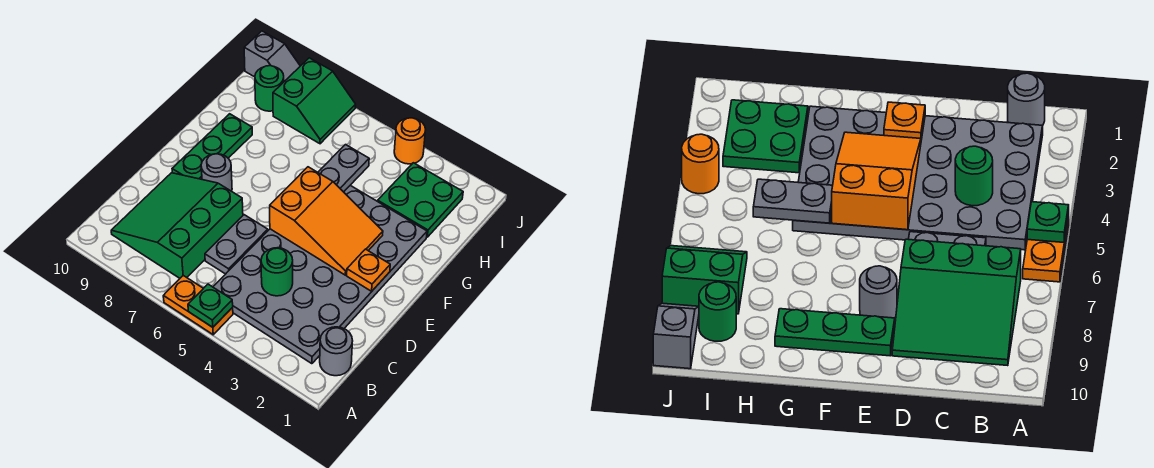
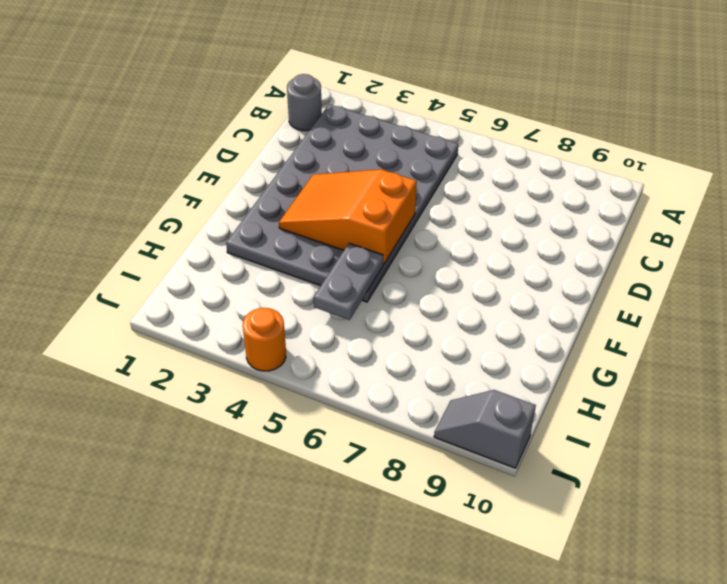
none -> orange 1x2 plate [163,276,233,335]
none -> green 3x3 slope [111,173,243,278]
none -> grey 1x2 plate [205,215,268,274]

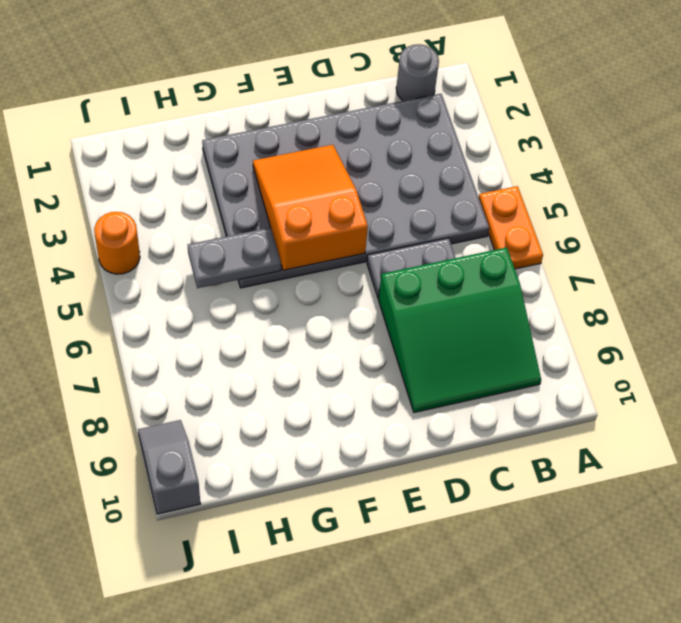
none -> grey 1x1 round brick [201,154,232,191]
none -> green 1x3 plate [172,114,252,179]
none -> green 2x2 plate [378,163,463,237]

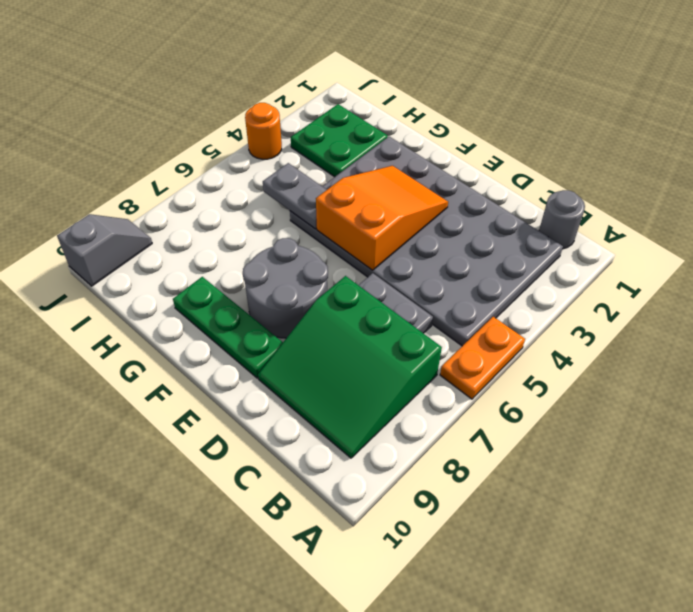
grey 2x2 round brick [243,238,328,338] -> grey 1x1 round brick [201,154,232,191]
none -> green 2x2 slope [273,58,356,144]
none -> green 1x1 round brick [255,66,284,111]
none -> green 1x1 plate [188,284,233,327]

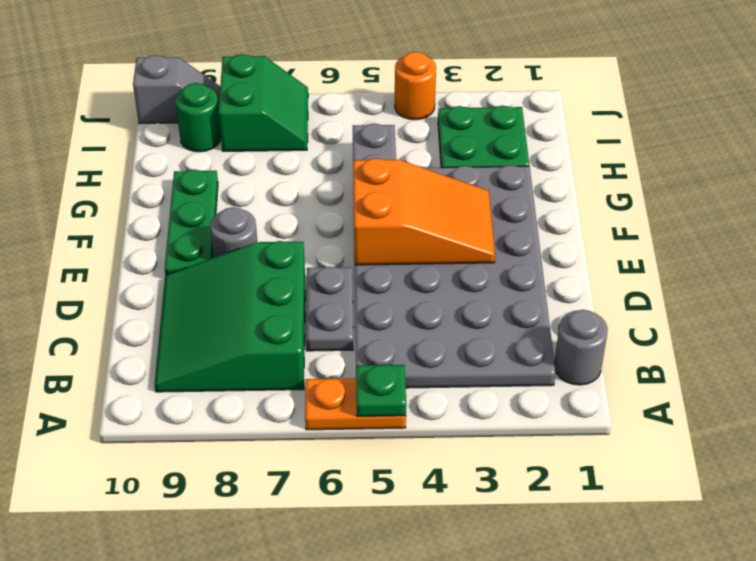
none -> green 1x1 round brick [261,248,293,296]
none -> orange 1x1 plate [347,249,390,291]

